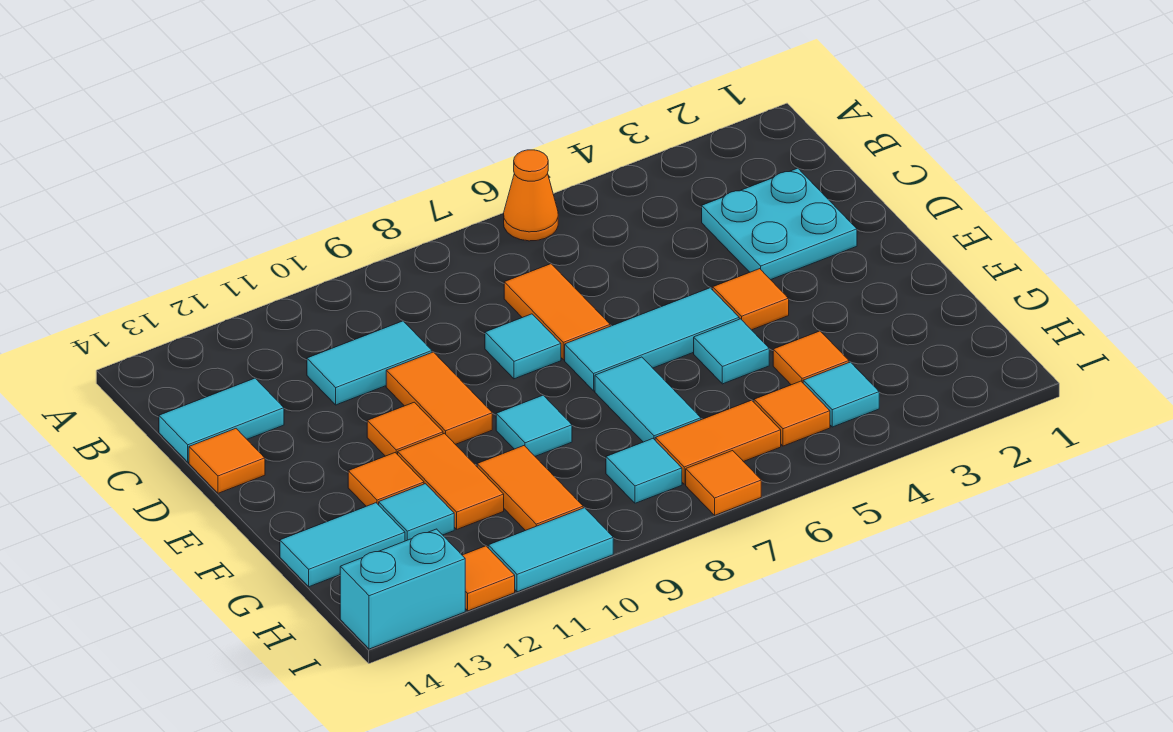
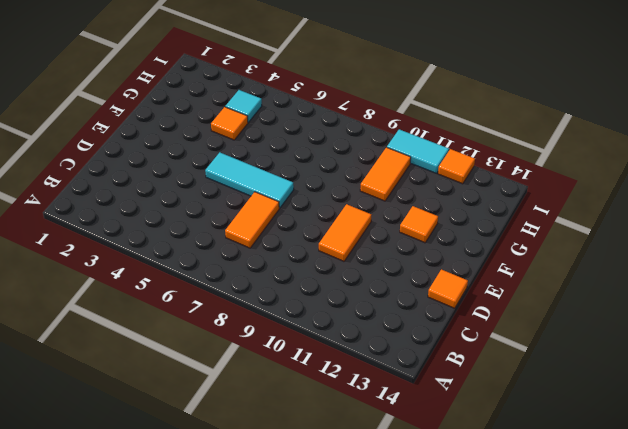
none -> orange 1x1 cone [504,150,558,241]
none -> cyan 2x2 plate [702,168,857,280]
none -> cyan 1x2 tile [307,321,432,405]

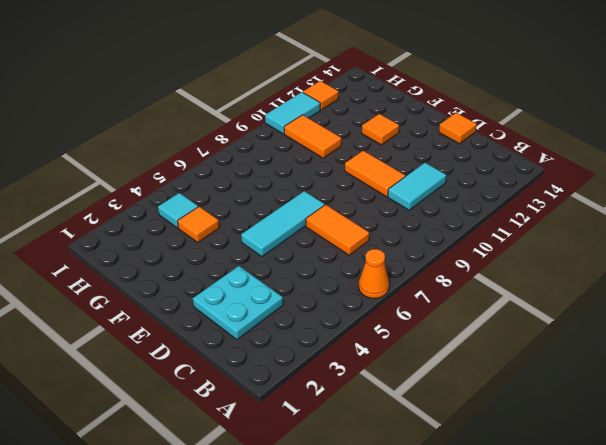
none -> cyan 1x2 tile [159,378,284,462]
none -> cyan 1x1 tile [485,314,561,379]
none -> orange 1x1 tile [713,269,789,330]

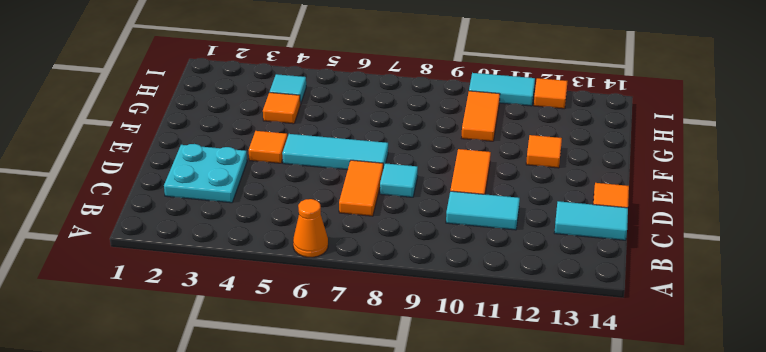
none -> orange 1x1 tile [367,402,443,456]
none -> cyan 1x1 tile [694,319,769,384]
none -> cyan 1x2 tile [595,357,701,442]

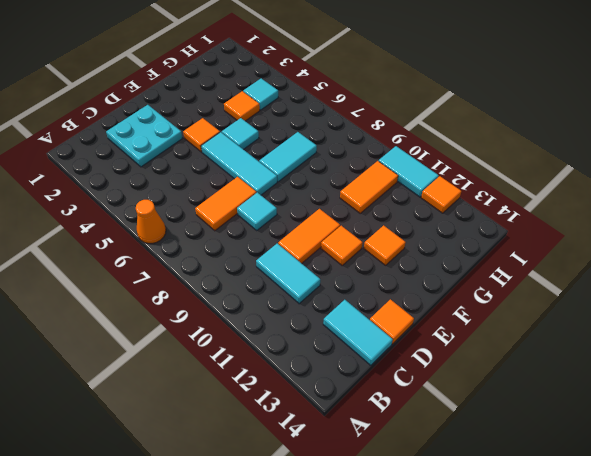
none -> cyan 1x1 tile [496,395,572,456]
none -> orange 1x2 tile [398,433,504,529]
none -> cyan 1x1 tile [379,484,454,541]

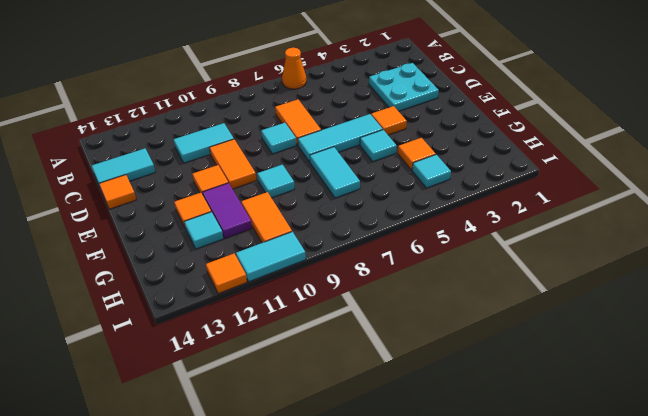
purple 1x2 tile [203,183,252,238] -> orange 1x2 tile [398,433,504,529]
none -> cyan 1x2 tile [280,503,405,587]
none -> orange 1x1 tile [754,381,830,446]
none -> orange 1x2 tile [655,400,781,484]

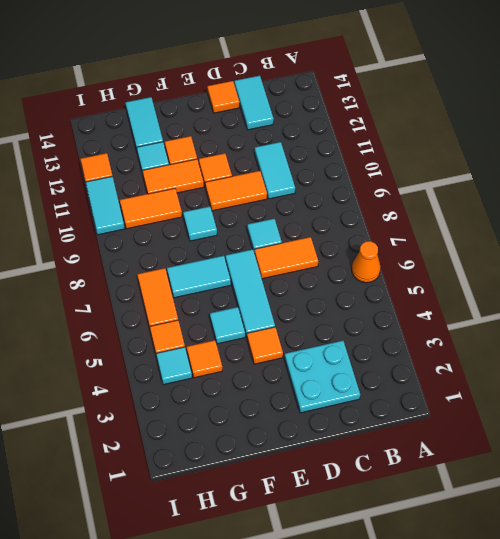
none -> cyan 1x1 tile [606,439,682,503]
none -> orange 1x1 tile [686,451,761,515]
none -> cyan 1x2 brick [340,529,465,649]

